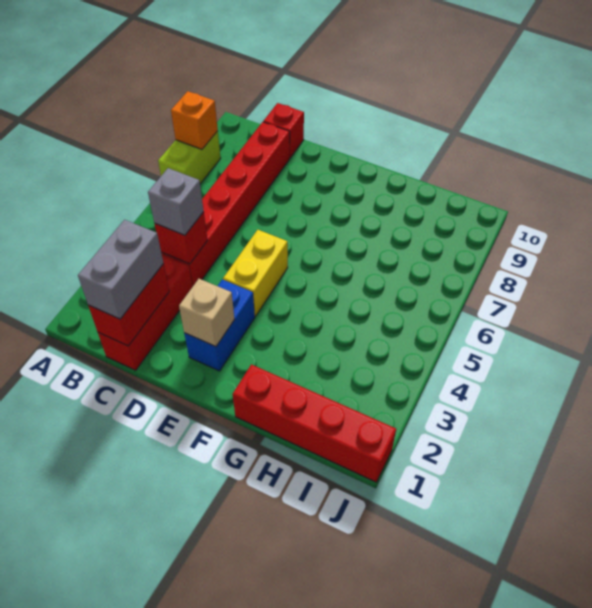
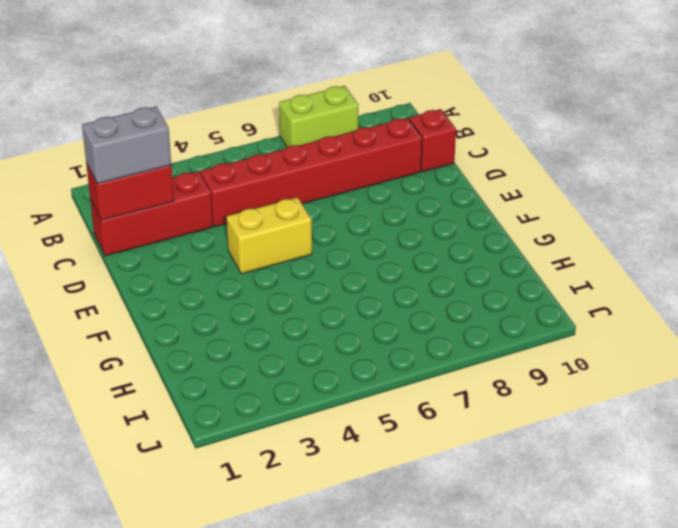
none -> blue 1x2 brick [184,280,255,371]
none -> red 1x4 brick [233,364,396,482]
none -> orange 1x1 brick [171,91,218,149]

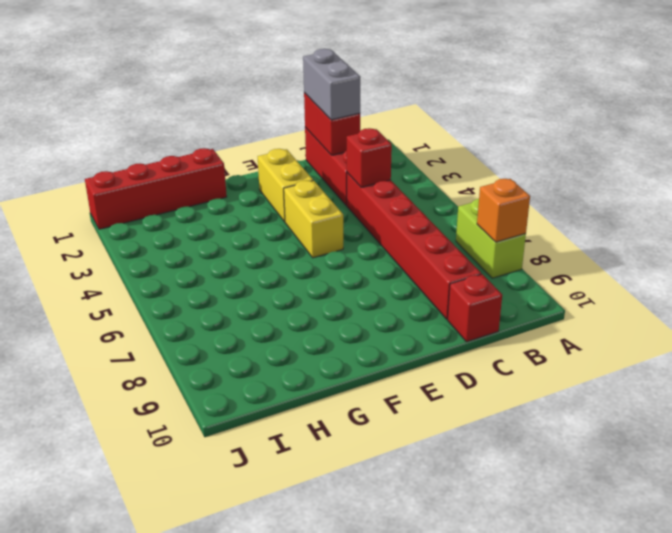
yellow 1x2 brick [258,149,313,222] -> blue 1x2 brick [184,280,255,371]
none -> tan 1x1 brick [179,279,235,347]
none -> grey 1x1 brick [148,168,204,235]

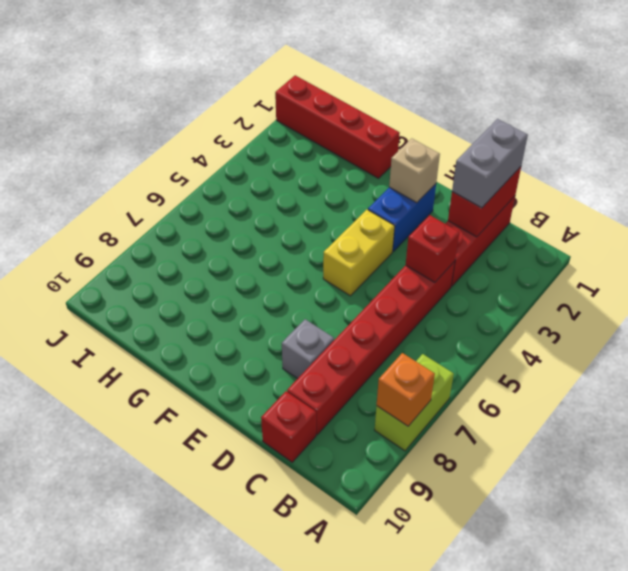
grey 1x1 brick [282,319,334,379] -> grey 1x1 brick moved to [148,168,204,235]

